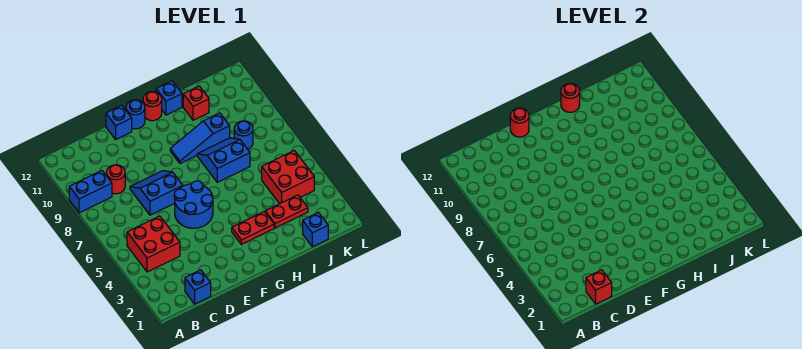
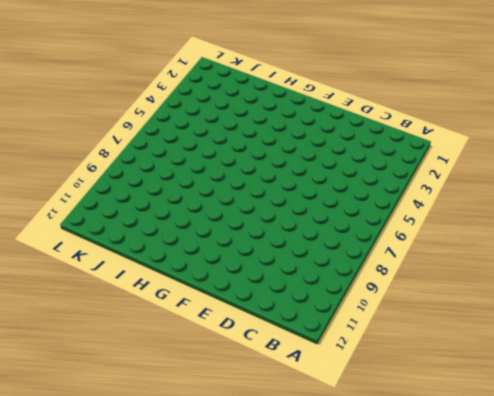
none -> blue 1x2 brick [69,171,112,213]
none -> red 2x2 brick [127,216,180,272]
none -> blue 1x1 brick [185,270,211,304]

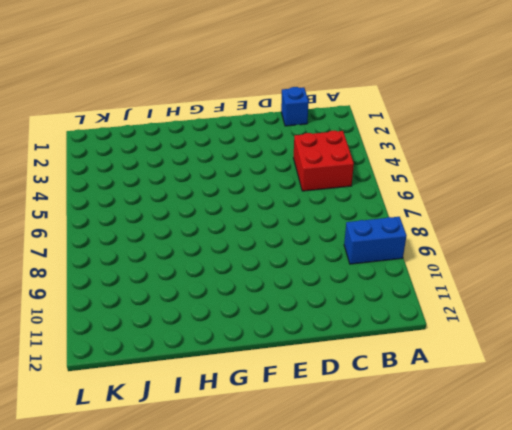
none -> red 1x1 round brick [106,165,125,194]
none -> blue 2x2 slope [130,171,183,215]
none -> blue 2x2 round brick [174,181,213,228]

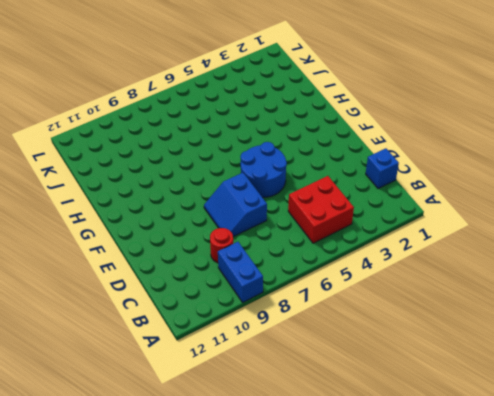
none -> blue 1x1 brick [106,105,132,139]
none -> blue 1x1 round brick [126,100,145,129]
none -> red 1x2 plate [232,211,274,244]

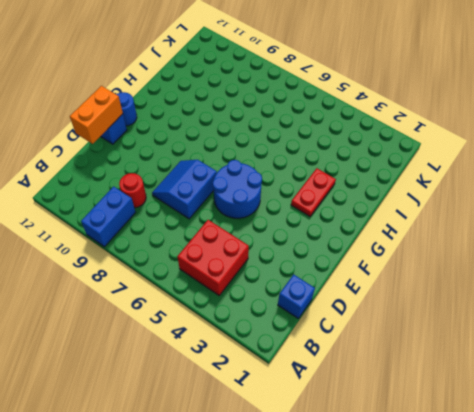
orange 1x2 brick [70,86,123,144] -> red 1x1 round brick [510,108,529,137]
none -> blue 1x3 slope [170,113,230,164]
none -> red 1x1 round brick [143,92,162,121]
none -> blue 2x2 slope [197,138,250,182]

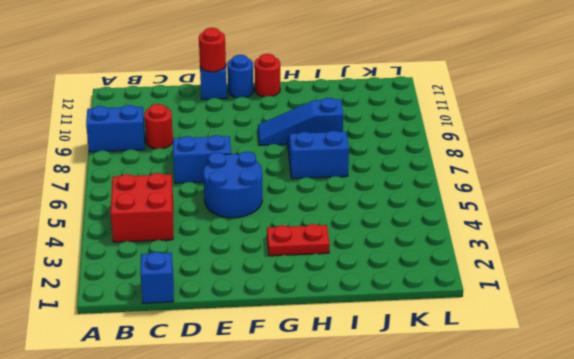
none -> blue 1x1 brick [156,81,182,115]
none -> red 1x2 plate [265,195,308,228]
none -> red 1x1 brick [183,86,209,120]

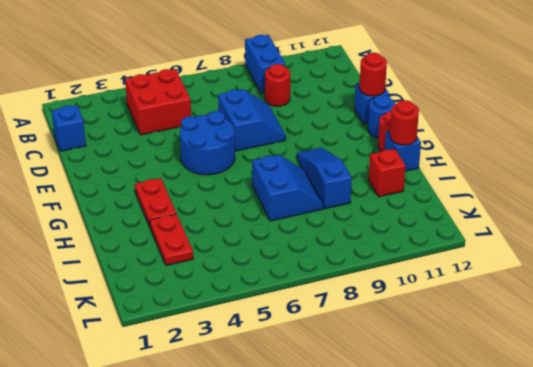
none -> blue 1x1 brick [303,213,328,247]
none -> red 2x2 brick [262,150,314,204]
none -> blue 1x1 round brick [234,121,253,149]

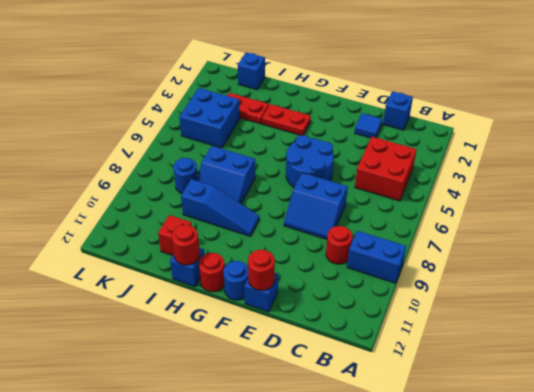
blue 1x1 tile [355,113,382,138] -> none
blue 2x2 brick [179,88,240,148] -> red 2x2 brick [262,150,314,204]
none -> red 1x1 brick [586,270,612,304]

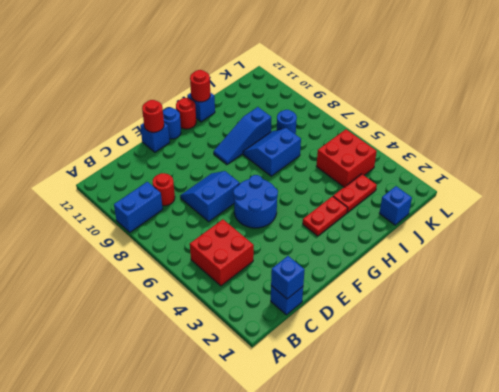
blue 1x1 brick [271,256,304,299] -> red 1x1 brick [586,270,612,304]
none -> red 1x1 brick [183,86,209,120]

